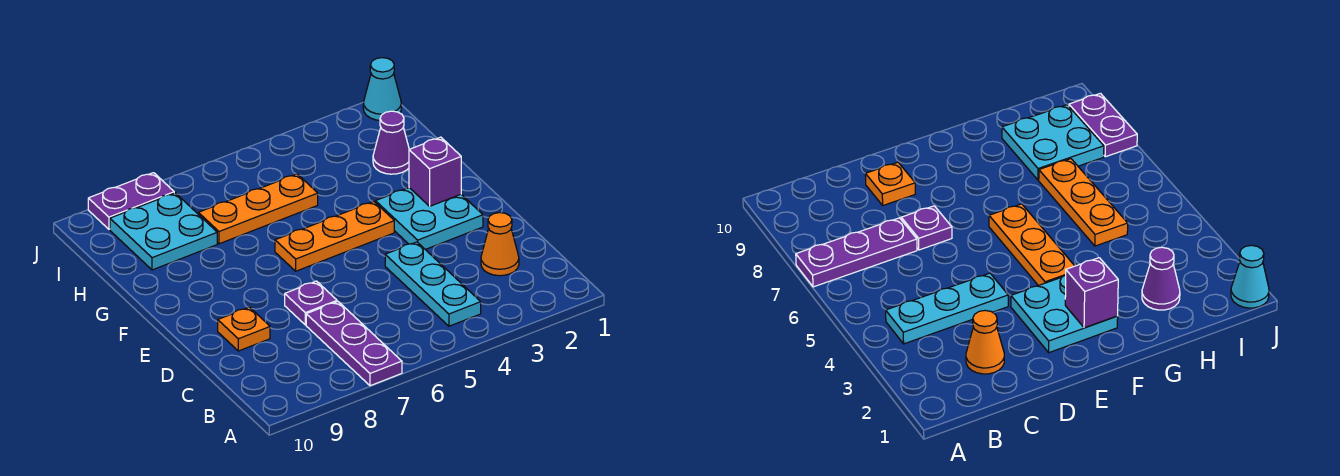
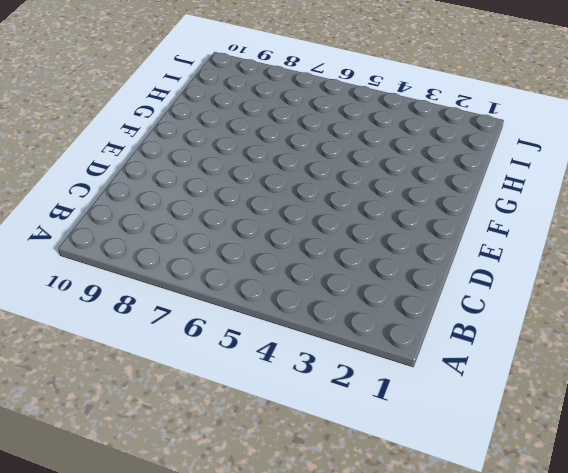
none -> purple 1x3 plate [306,302,402,386]
none -> cyan 1x3 plate [385,242,481,326]
none -> orange 1x1 cone [481,213,519,276]

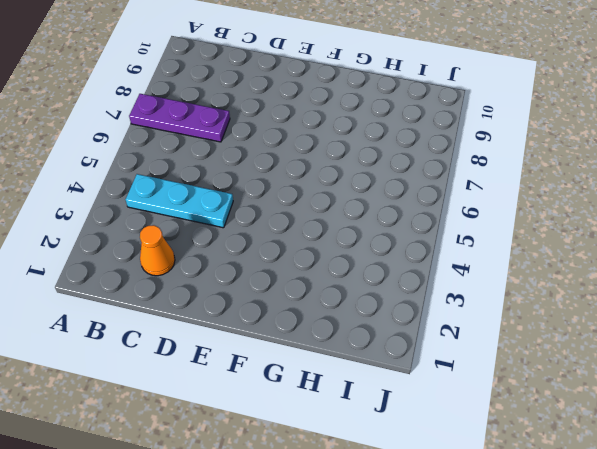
none -> purple 1x1 plate [285,281,337,325]
none -> orange 1x1 plate [218,307,270,351]
none -> cyan 2x2 plate [376,188,483,249]

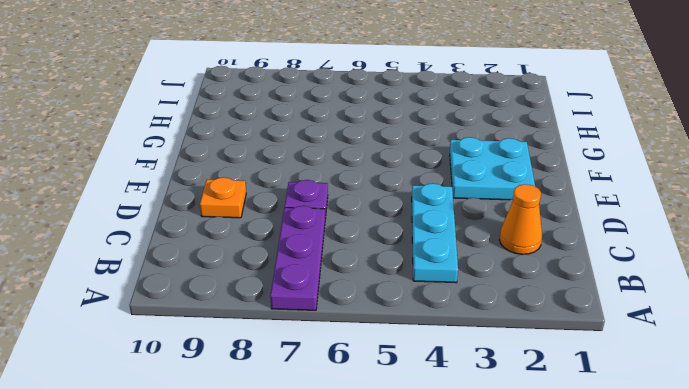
none -> orange 1x3 plate [275,201,394,271]
none -> purple 1x1 cone [373,111,409,174]
none -> orange 1x3 plate [198,174,318,244]

